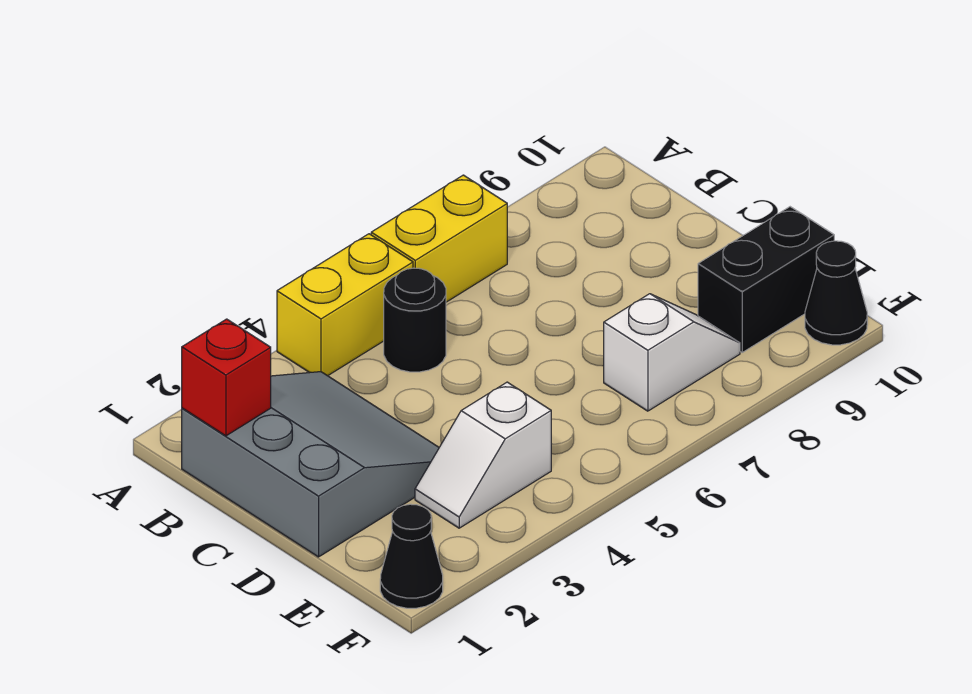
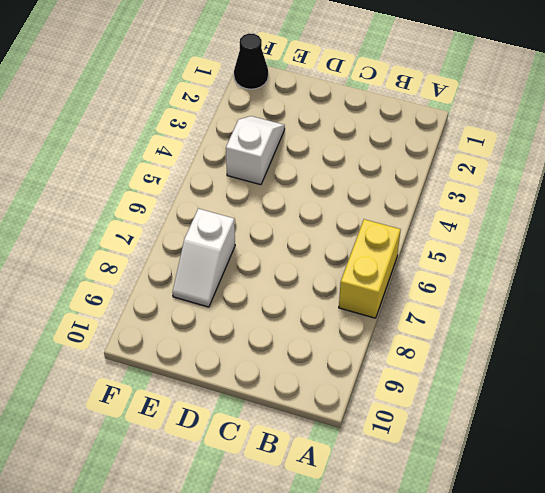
none -> yellow 1x2 brick [277,234,413,376]
none -> grey 3x3 slope [182,372,439,557]

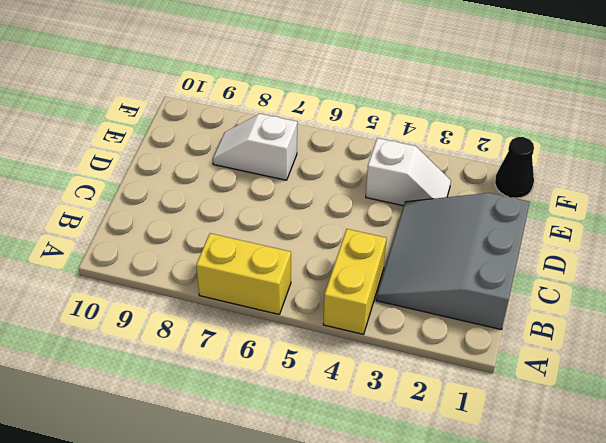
yellow 1x2 brick [323,229,386,334] -> yellow 1x2 brick turned to [277,234,413,376]
none -> black 1x1 round brick [384,268,446,372]
none -> black 1x2 brick [698,207,834,352]

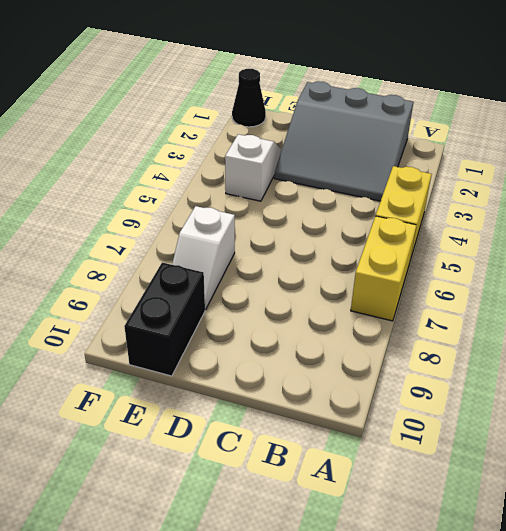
none -> black 1x1 round brick [384,268,446,372]
none -> black 1x1 cone [805,241,867,345]

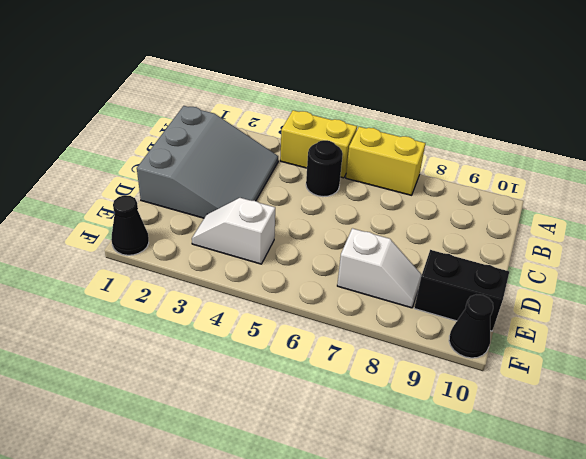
none -> red 1x1 brick [182,319,271,436]

